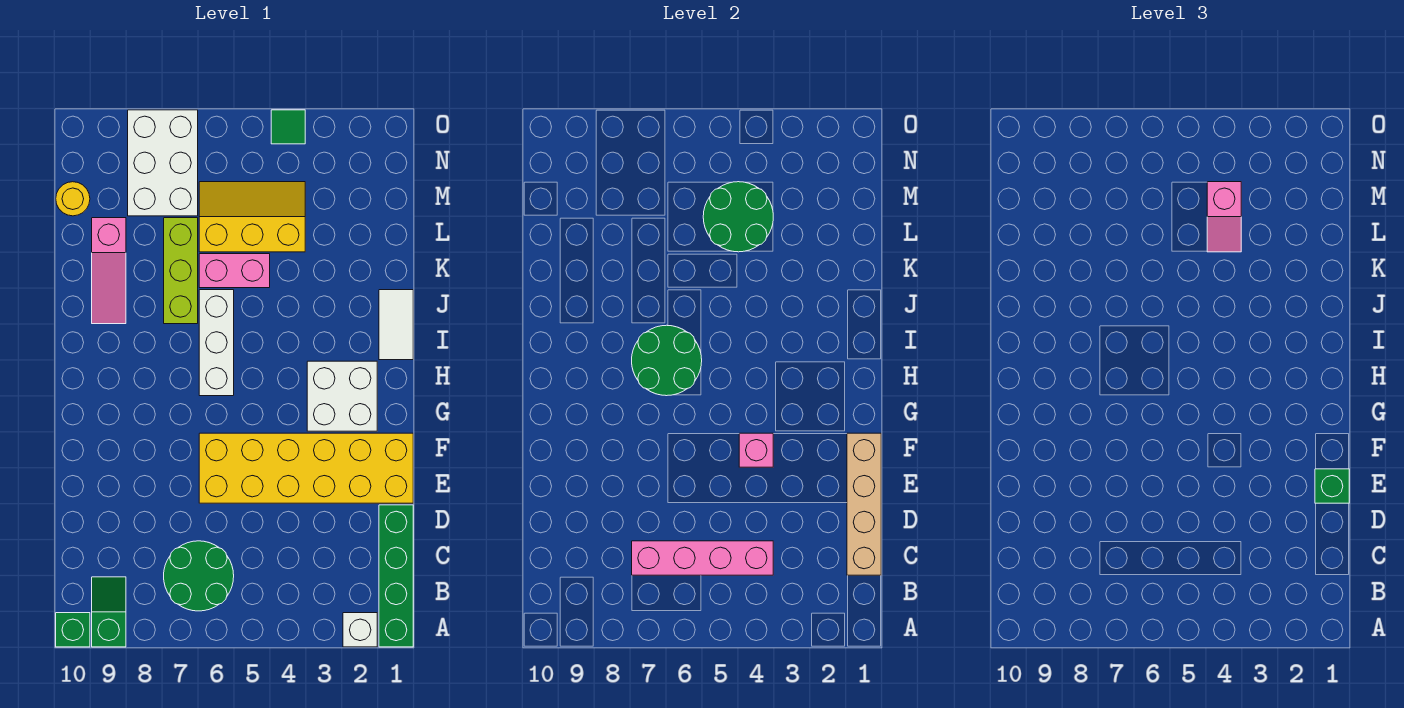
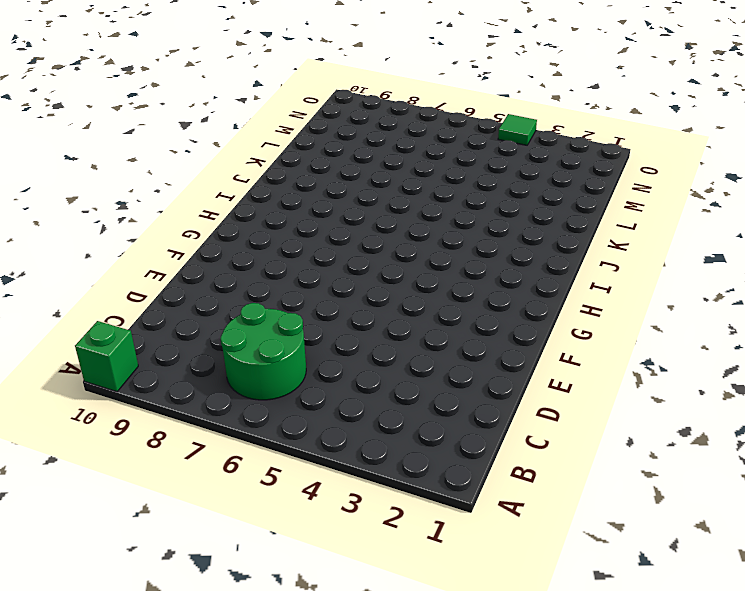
none -> green 1x4 brick [379,505,413,647]
none -> white 1x1 brick [343,613,377,647]
none -> green 1x2 slope [92,577,126,647]

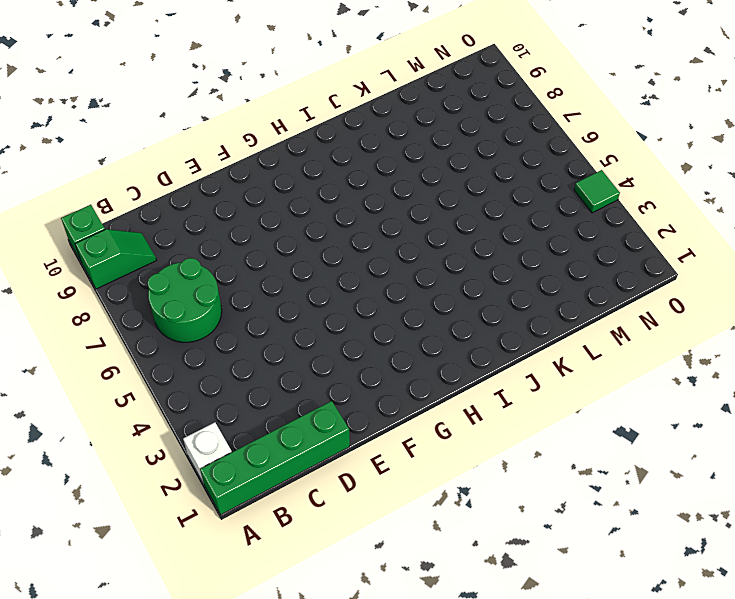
none -> yellow 2x6 brick [199,433,413,503]
none -> white 2x2 brick [307,361,377,431]
none -> white 1x3 brick [199,290,234,396]

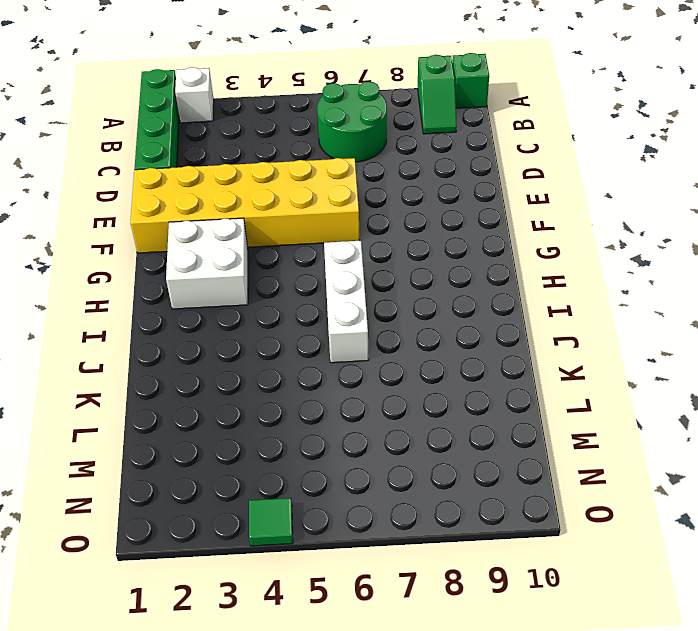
none -> white 1x2 tile [379,290,413,360]
none -> lime 1x3 brick [164,218,198,324]
none -> pink 1x3 slope [92,218,126,324]

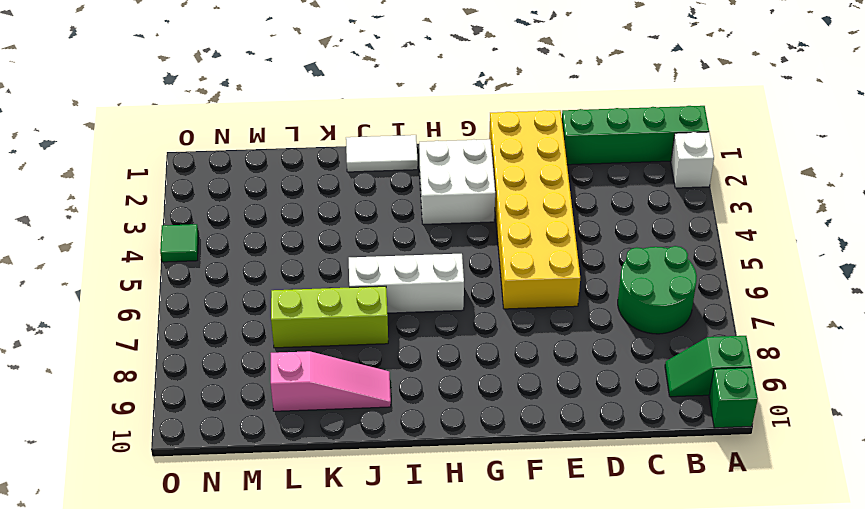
none -> pink 1x2 brick [199,254,270,288]
none -> yellow 2x3 slope [199,182,305,252]
none -> white 2x3 brick [128,110,198,216]

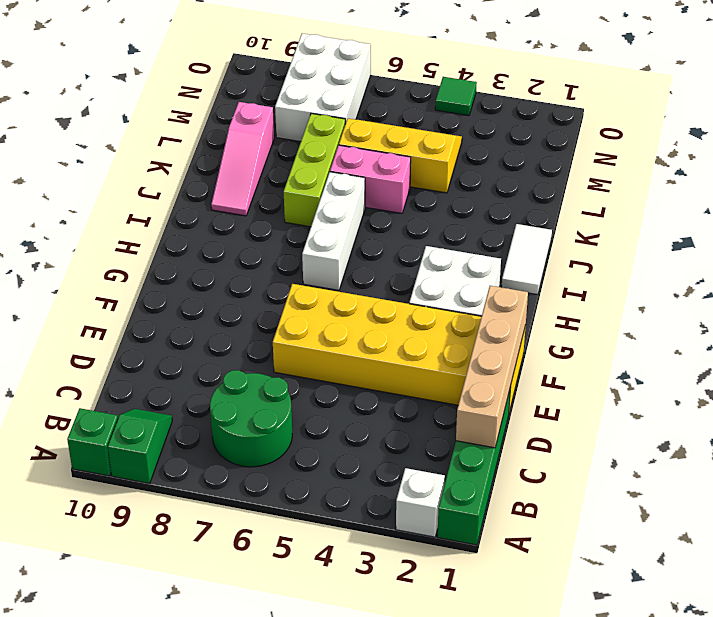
none -> yellow 1x1 round brick [56,182,90,216]
none -> pink 1x4 brick [632,541,773,575]
none -> pink 1x1 brick [739,433,773,467]

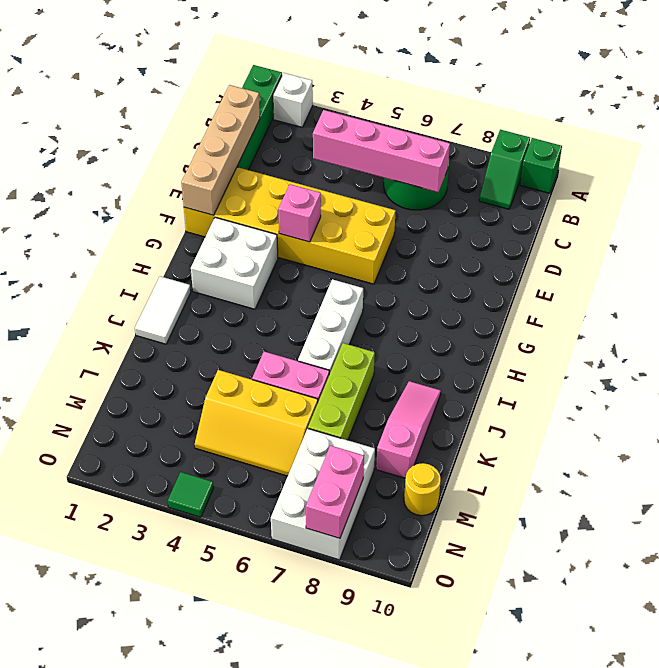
pink 1x2 brick [306,445,364,538] -> none
none -> green 2x2 round brick [632,325,702,396]
none -> green 2x2 round brick [703,182,773,252]
none -> green 1x1 brick [1315,469,1349,503]

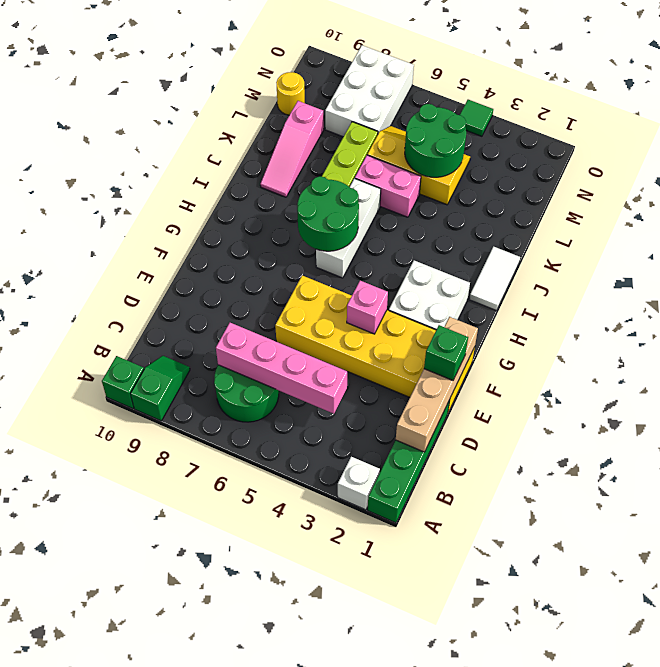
none -> pink 1x2 slope [1207,182,1241,252]

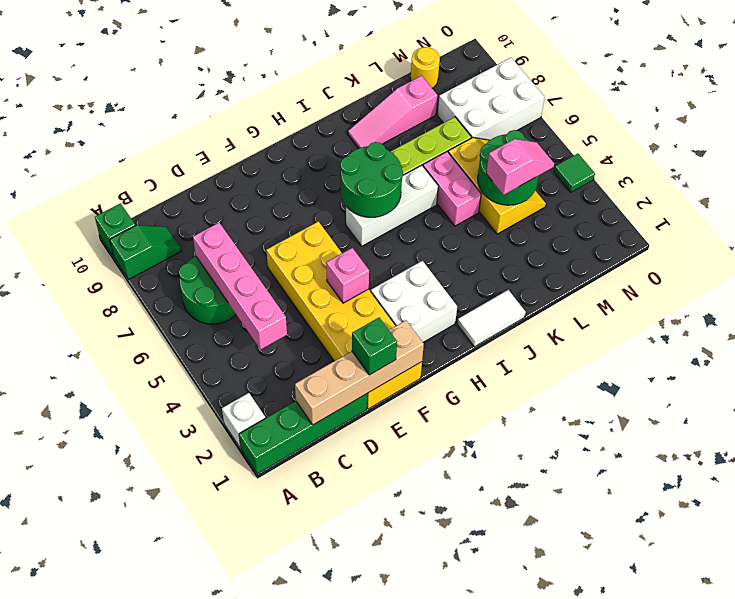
pink 1x2 slope [486,139,554,195] -> pink 1x2 slope turned to [1207,182,1241,252]

